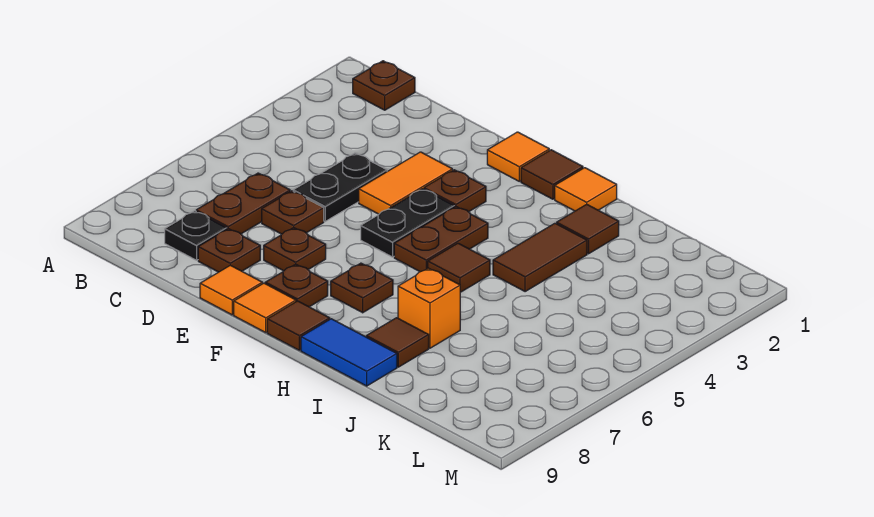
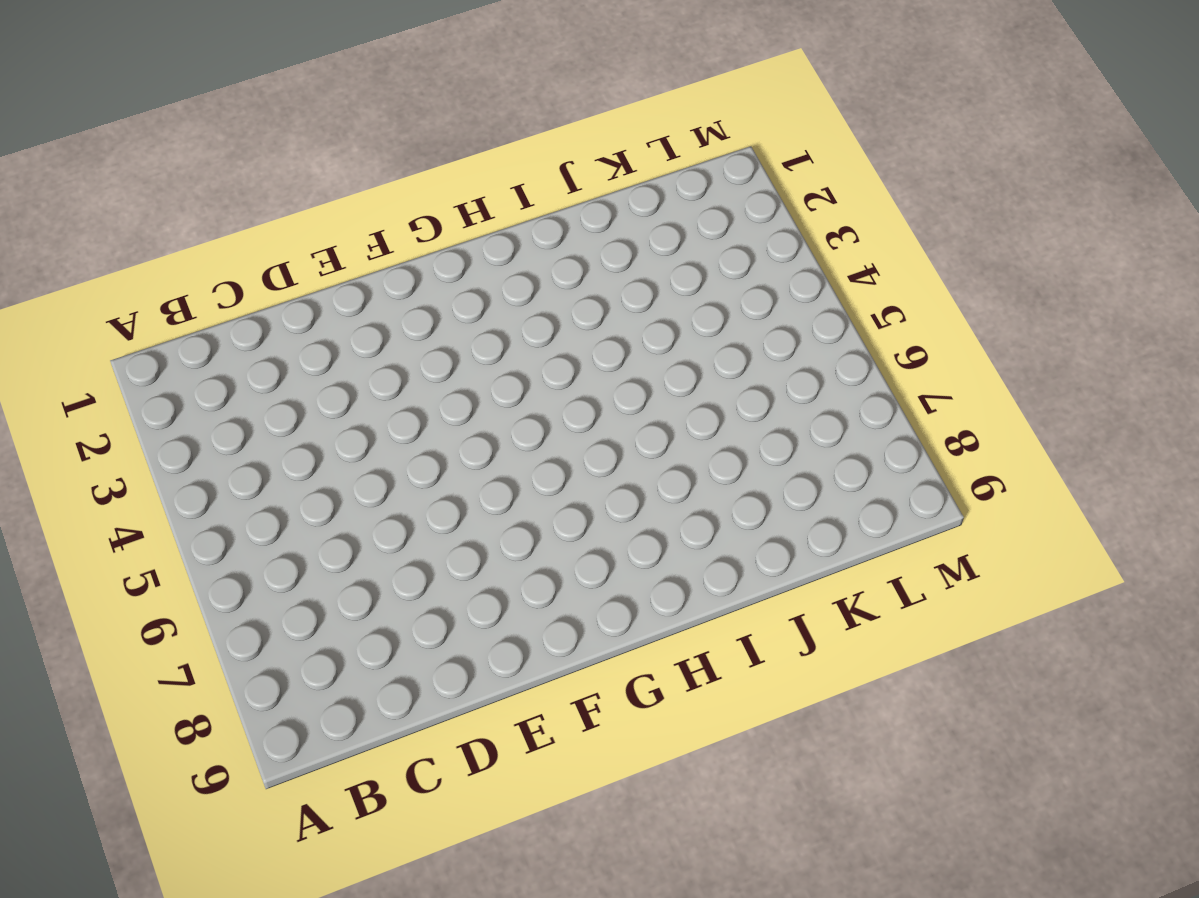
none -> brown 1x1 plate [353,61,415,110]
none -> brown 1x2 plate [196,173,290,234]
none -> black 1x1 plate [165,211,227,260]

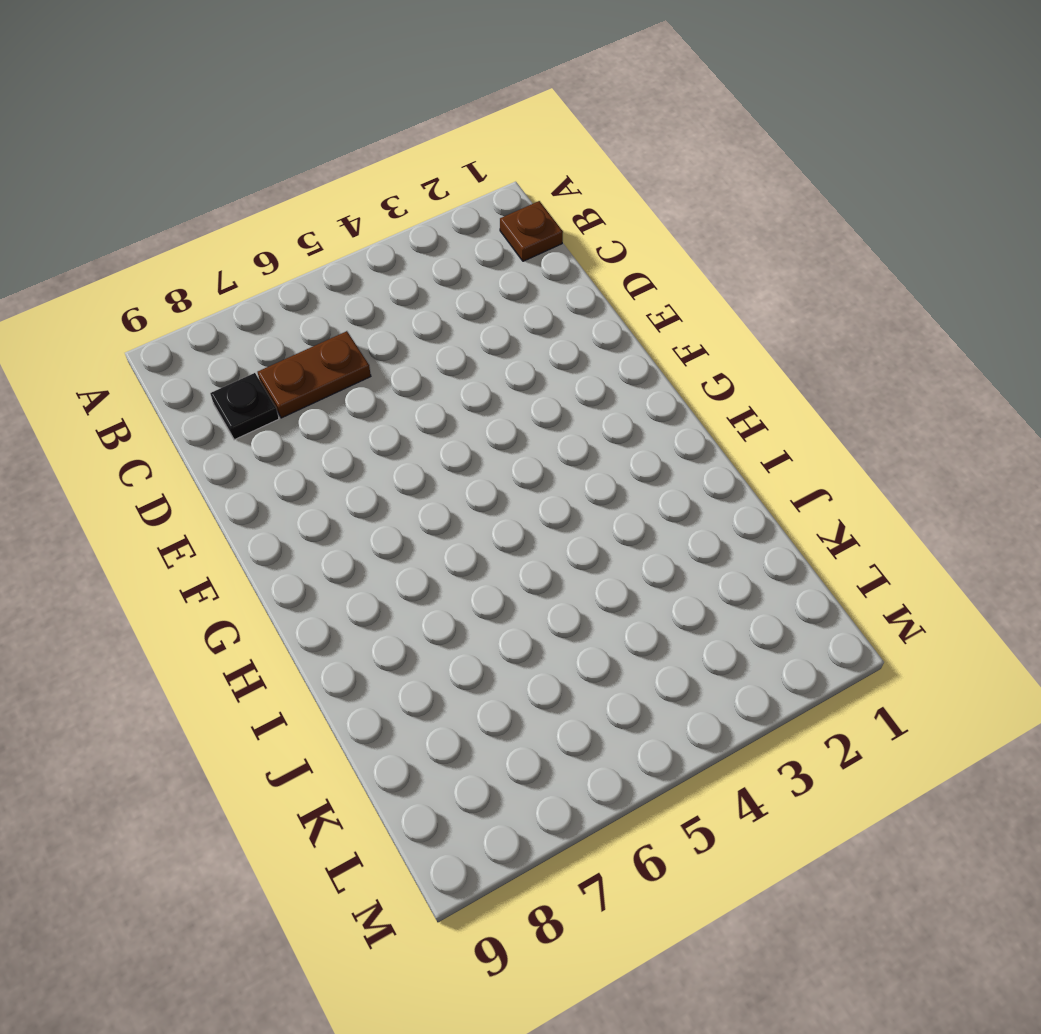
none -> black 1x2 plate [293,153,387,221]
none -> brown 1x1 plate [262,191,324,234]
none -> brown 1x1 plate [198,229,260,272]

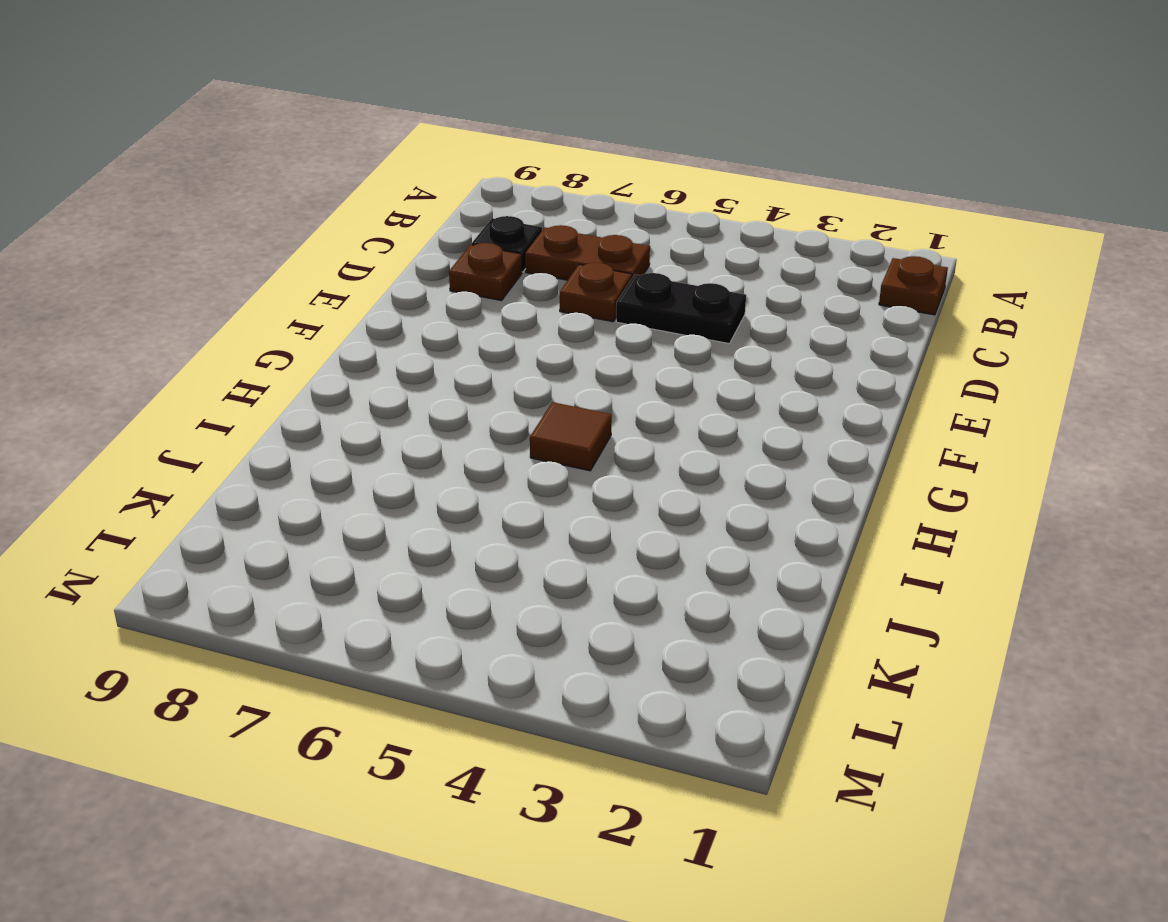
none -> orange 1x2 tile [359,152,452,214]
none -> brown 1x1 plate [264,228,326,271]
none -> orange 1x1 tile [200,265,262,315]

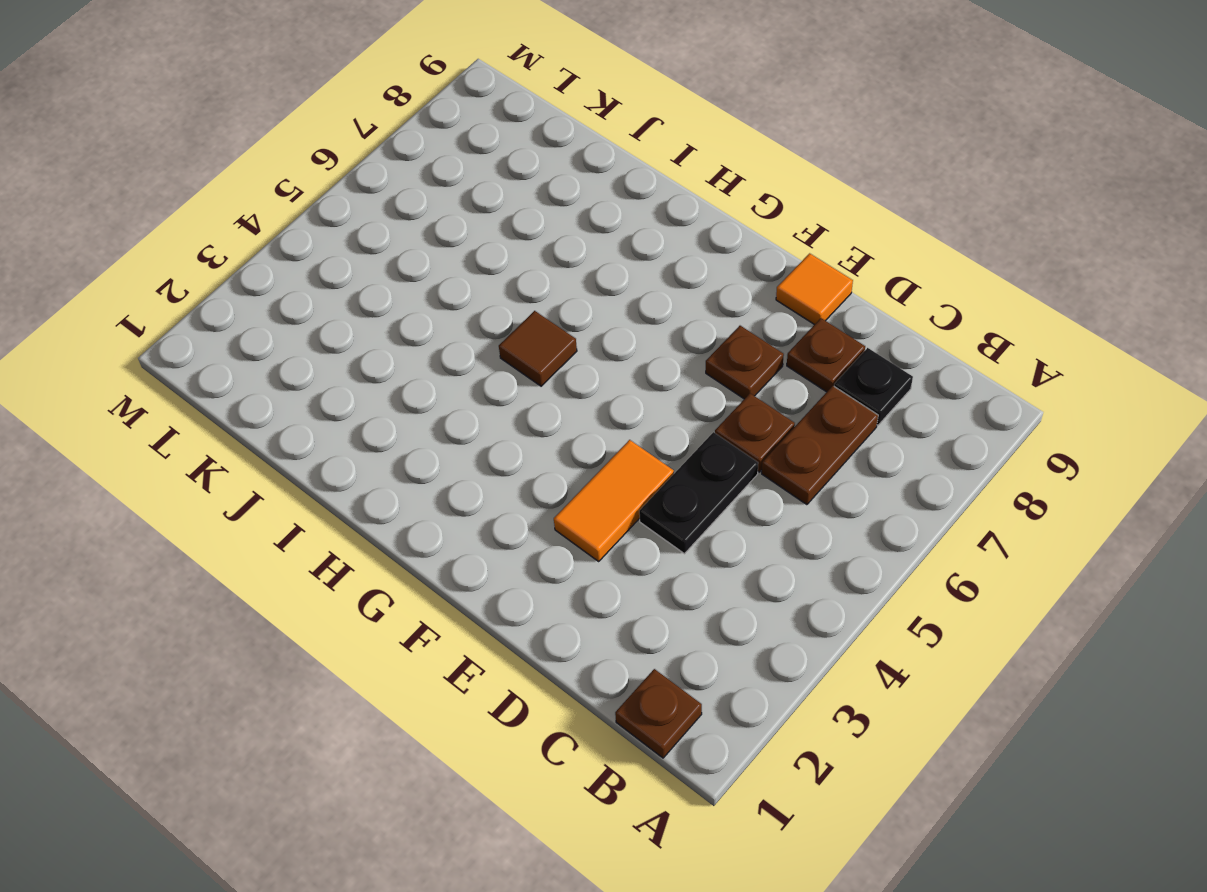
none -> orange 1x1 tile [487,132,549,181]
none -> brown 1x1 plate [424,170,486,212]
none -> black 1x2 plate [361,189,454,257]

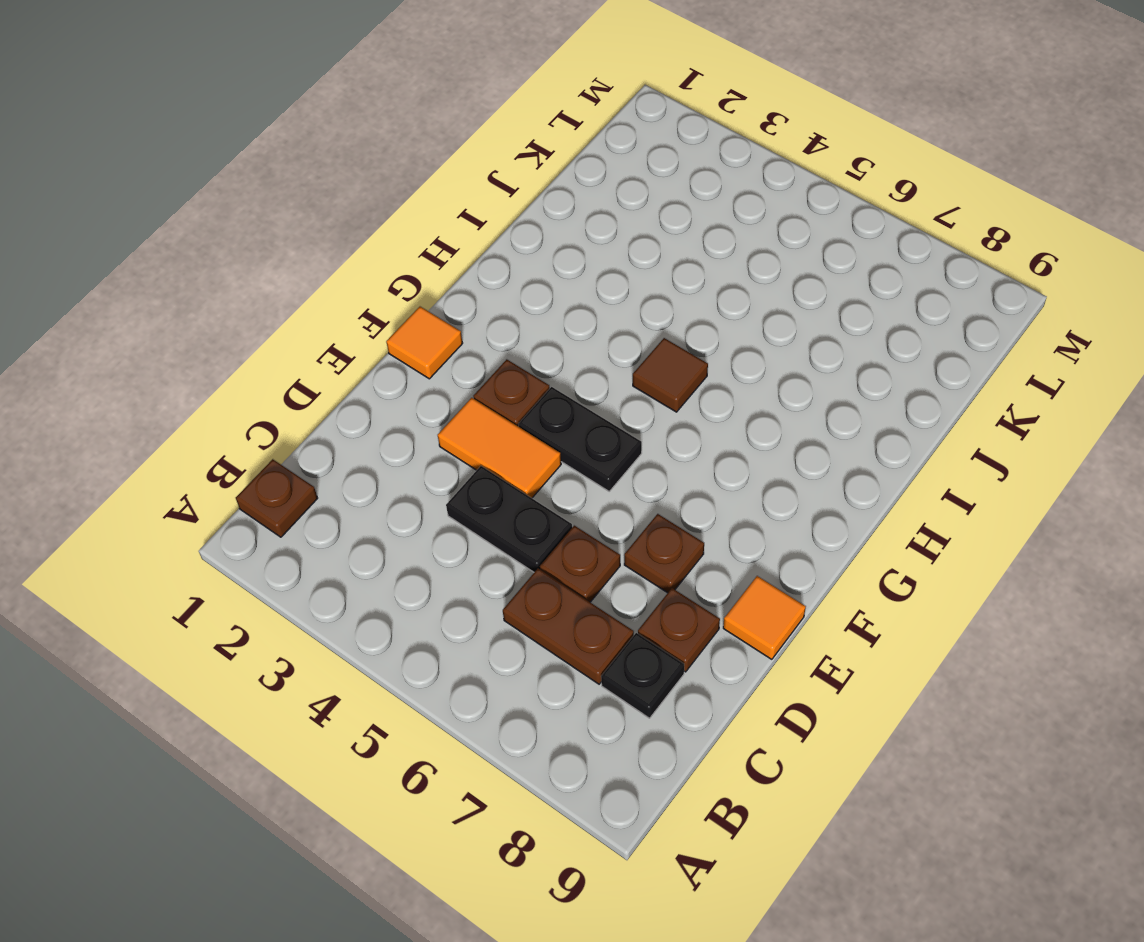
none -> brown 1x1 plate [265,264,328,307]
none -> orange 1x1 tile [234,283,296,333]
none -> brown 1x1 tile [521,150,583,199]

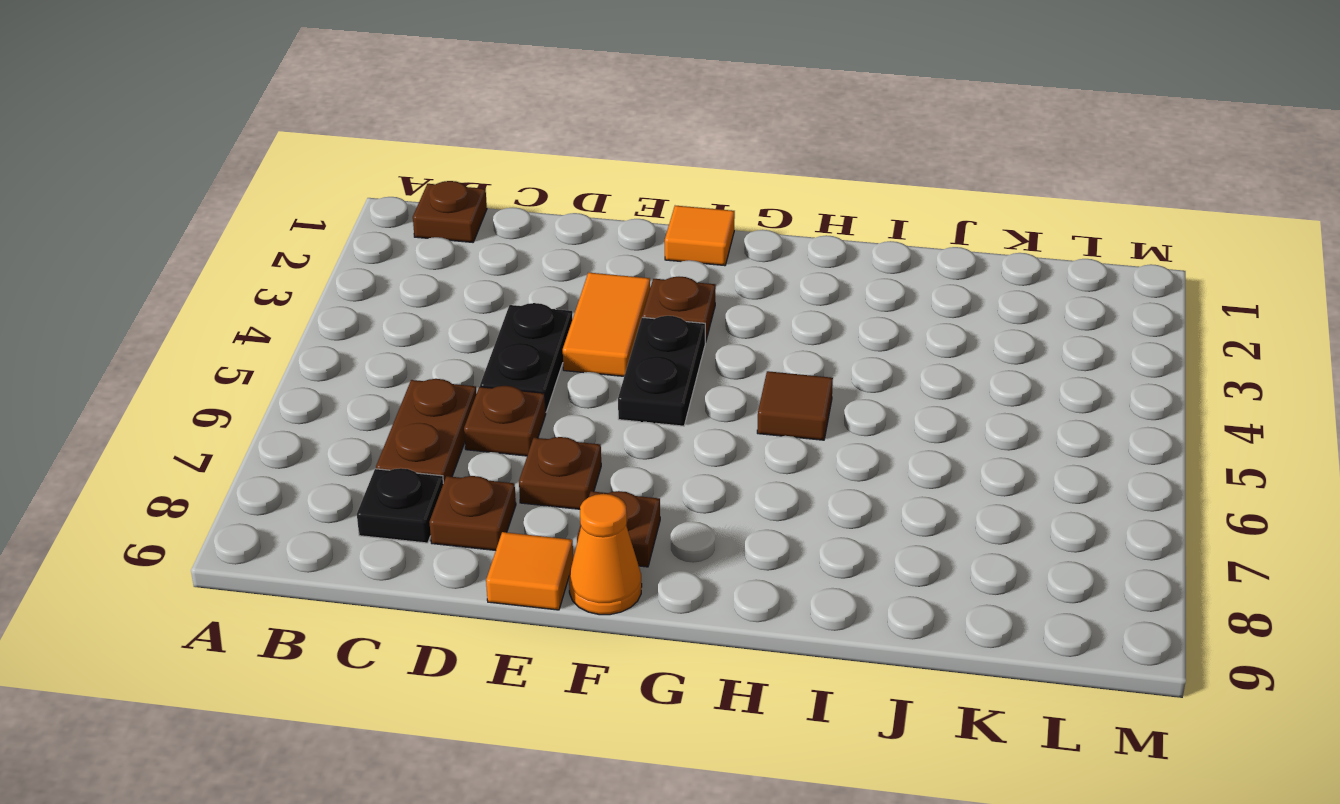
orange 1x1 cone [569,494,642,615] -> orange 1x1 tile [234,283,296,333]
none -> brown 1x1 tile [521,150,583,199]
none -> brown 1x2 plate [394,207,488,272]
none -> brown 1x1 plate [331,263,393,313]

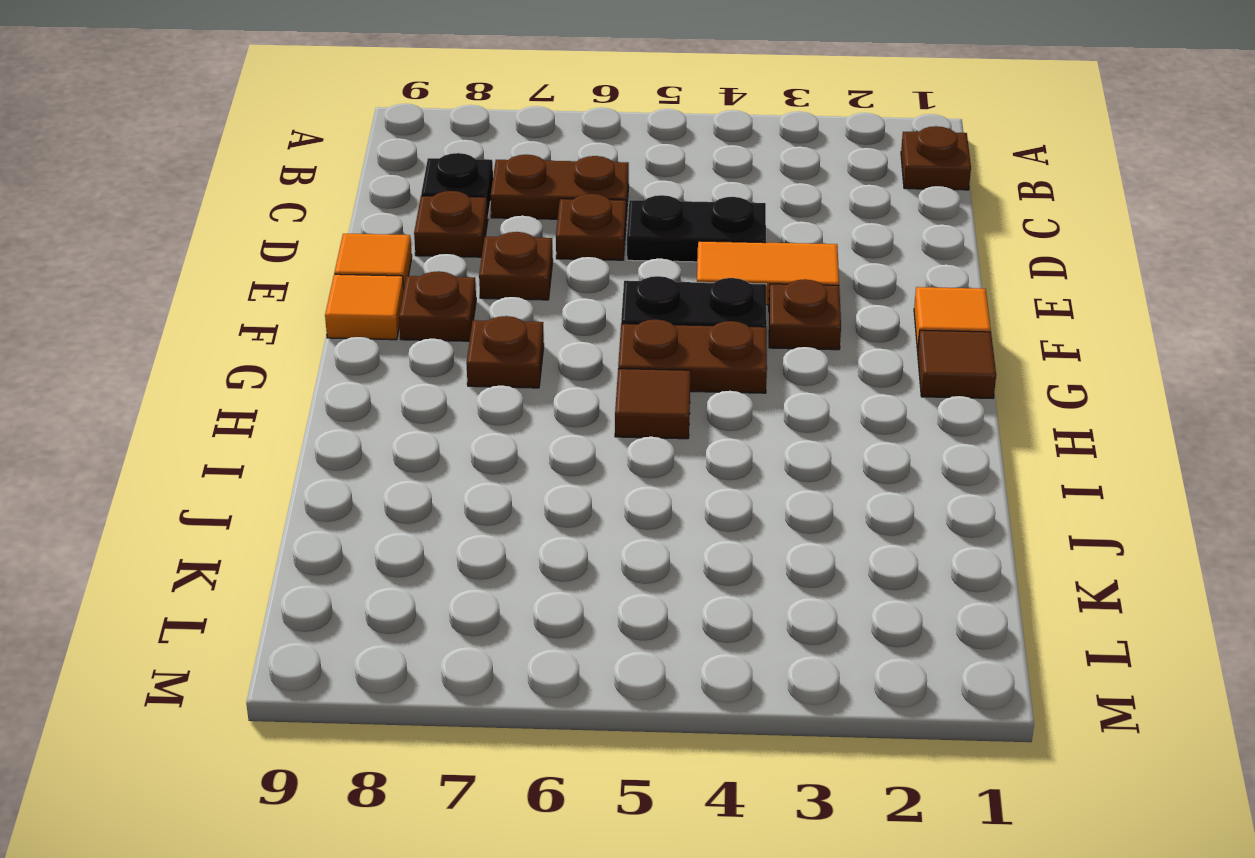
none -> brown 1x1 tile [267,301,330,350]
none -> orange 1x1 tile [555,168,617,211]
none -> blue 1x2 tile [301,319,397,386]

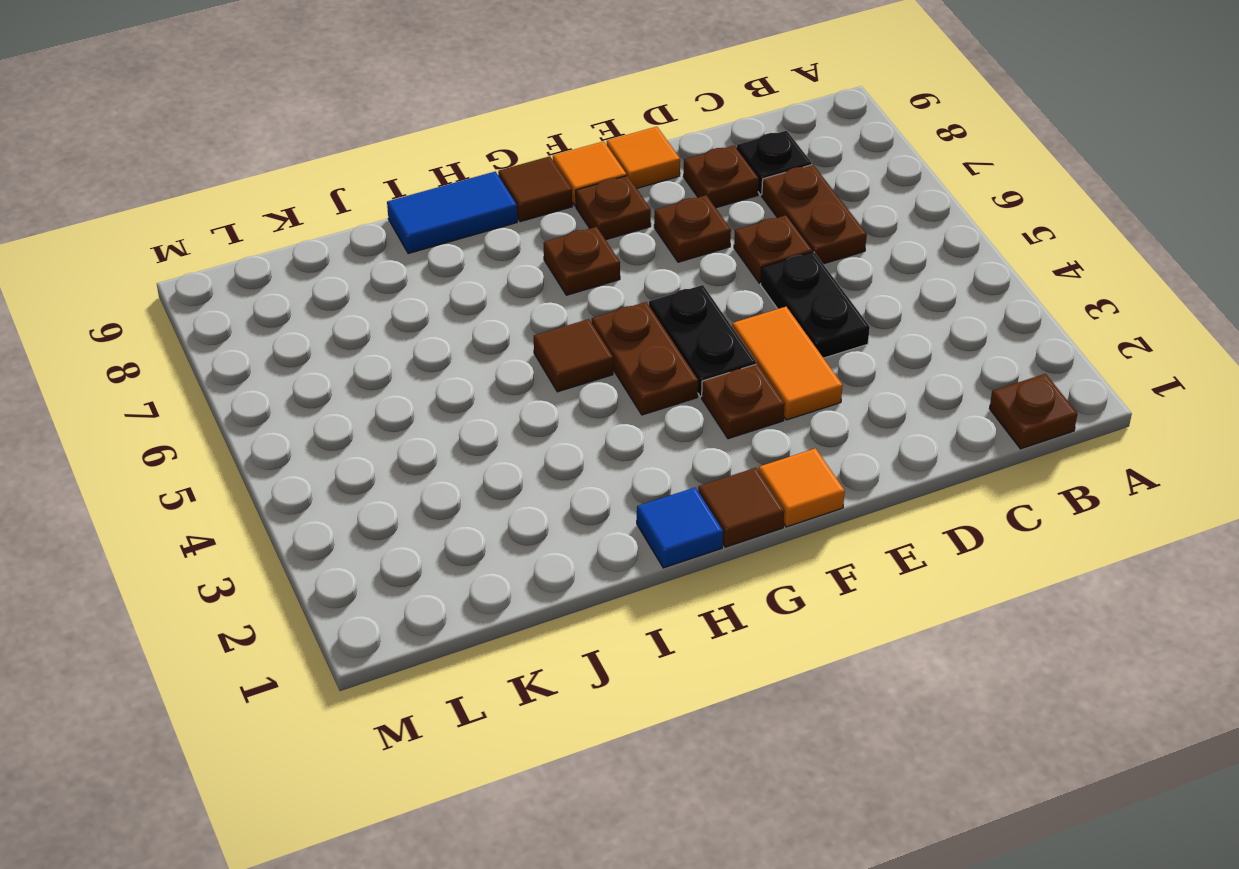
blue 1x1 tile [637,488,723,568] -> orange 1x1 tile [555,168,617,211]
none -> brown 1x1 tile [557,204,619,254]
none -> brown 1x2 tile [493,223,587,292]
none -> orange 1x1 brick [398,268,460,348]

